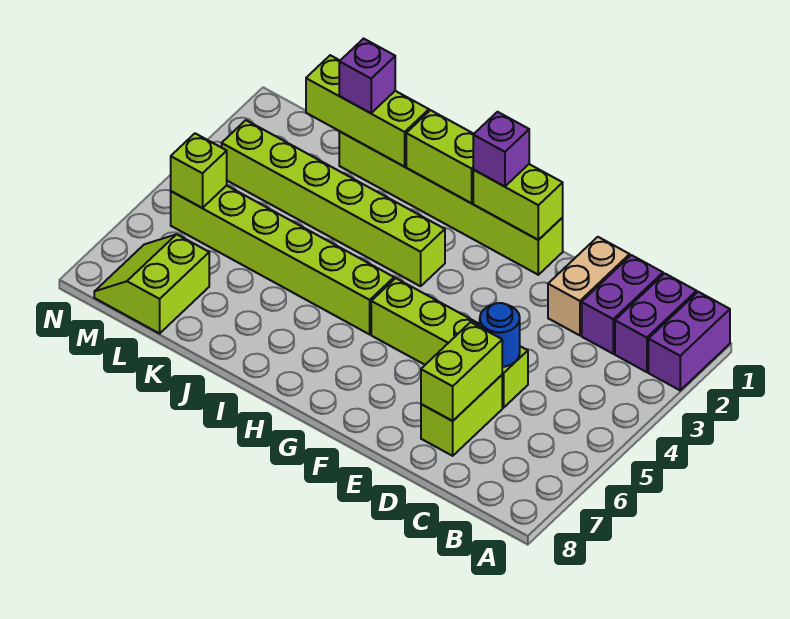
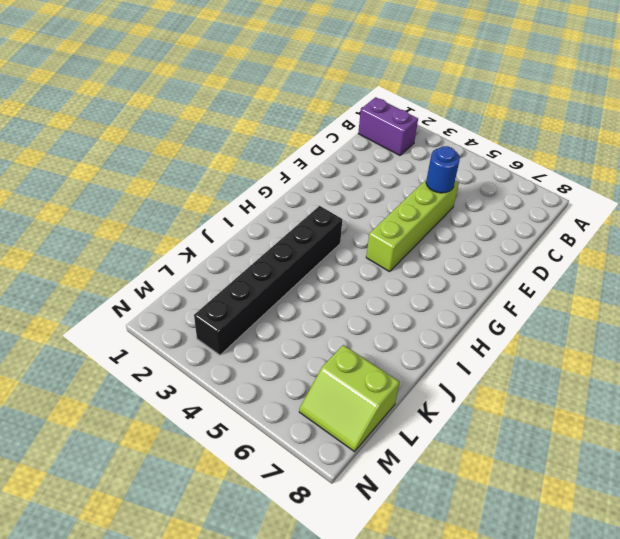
black 1x6 brick [194,206,342,355] -> lime 1x6 brick [222,120,445,286]
none -> purple 1x2 brick [648,292,730,390]
none -> purple 1x2 brick [582,255,663,354]
none -> tan 1x2 brick [548,237,630,335]

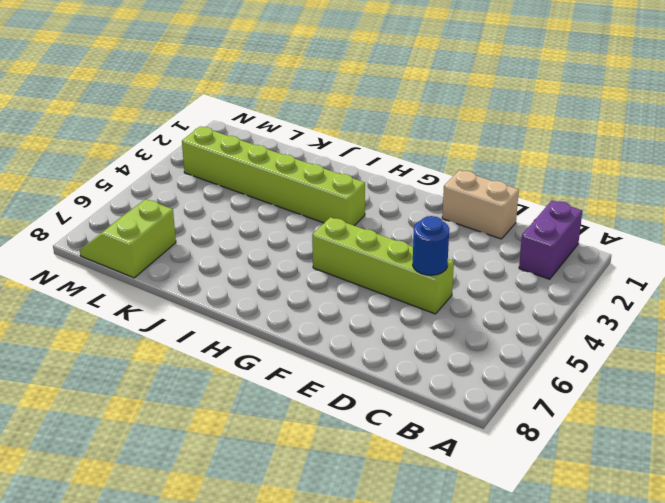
tan 1x2 brick [442,170,519,239] -> tan 1x2 brick turned to [548,237,630,335]
none -> purple 1x2 brick [648,292,730,390]
none -> purple 1x2 brick [582,255,663,354]
none -> lime 1x2 brick [421,375,502,456]

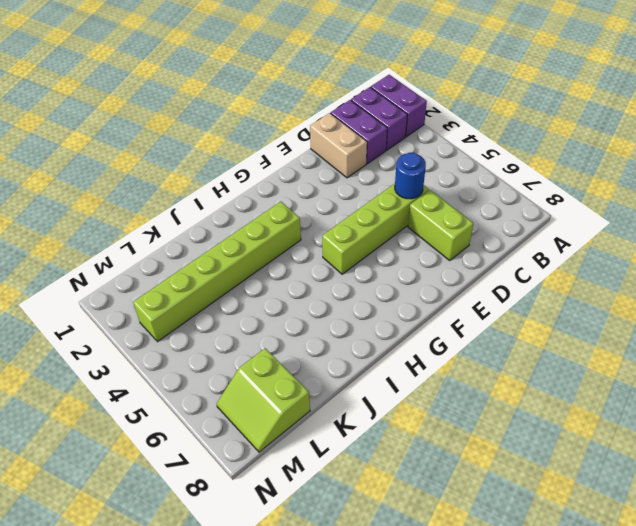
none -> lime 1x6 brick [339,131,563,275]
none -> lime 1x6 brick [171,185,394,334]
none -> lime 1x2 brick [421,322,502,421]

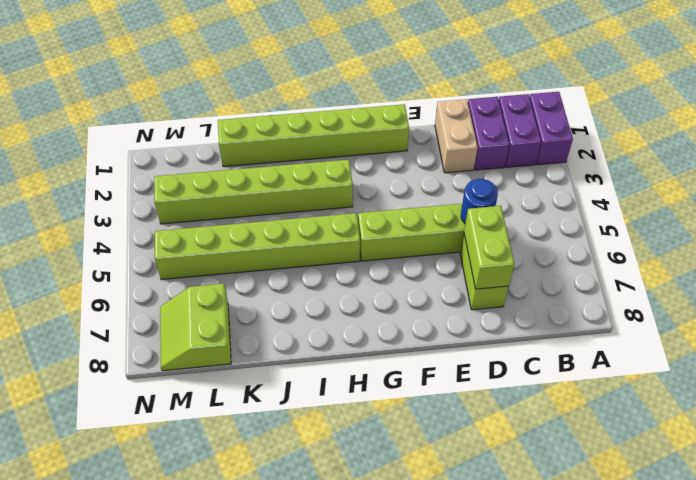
none -> lime 1x2 brick [473,164,563,240]
none -> lime 1x2 brick [406,110,473,203]
none -> lime 1x3 brick [306,55,429,166]

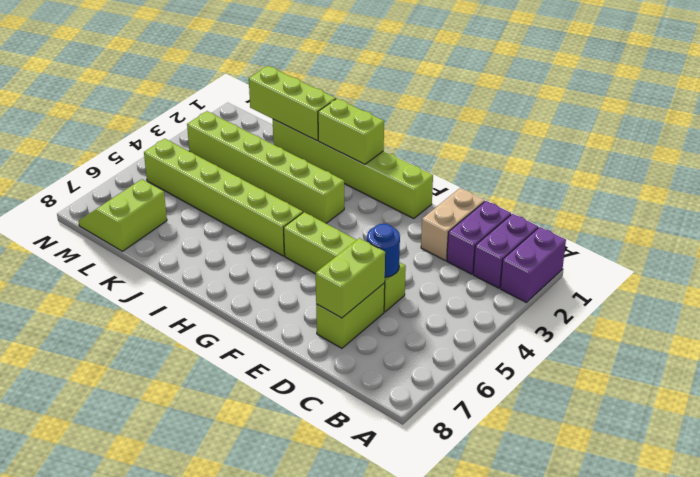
none -> lime 1x2 brick [473,164,563,240]
none -> lime 1x1 brick [171,133,227,208]
none -> purple 1x1 brick [473,112,529,187]

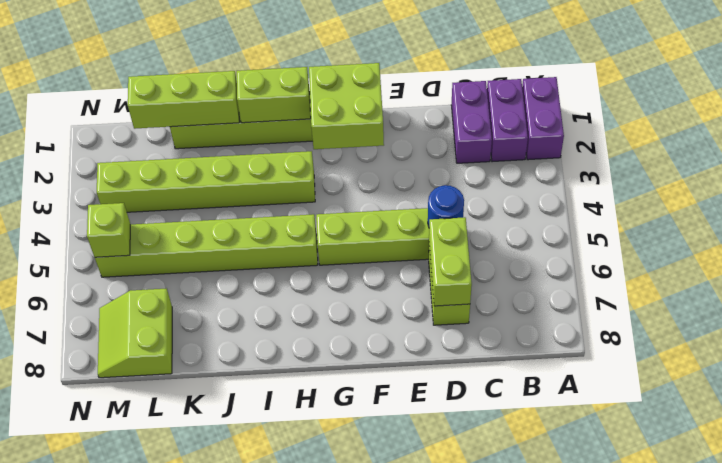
lime 2x2 brick [309,63,384,149] -> lime 1x2 brick [473,164,563,240]
none -> tan 1x2 brick [548,237,630,335]
none -> purple 1x1 brick [473,112,529,187]
none -> purple 1x1 brick [339,39,395,113]

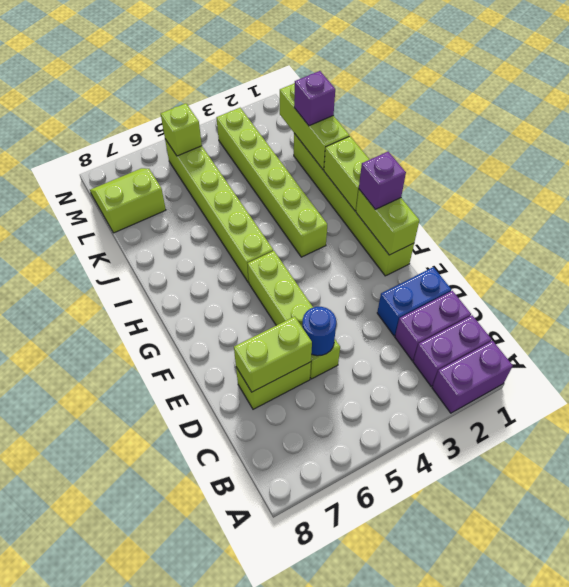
blue 1x2 brick [377,267,451,336] -> tan 1x2 brick [548,237,630,335]

